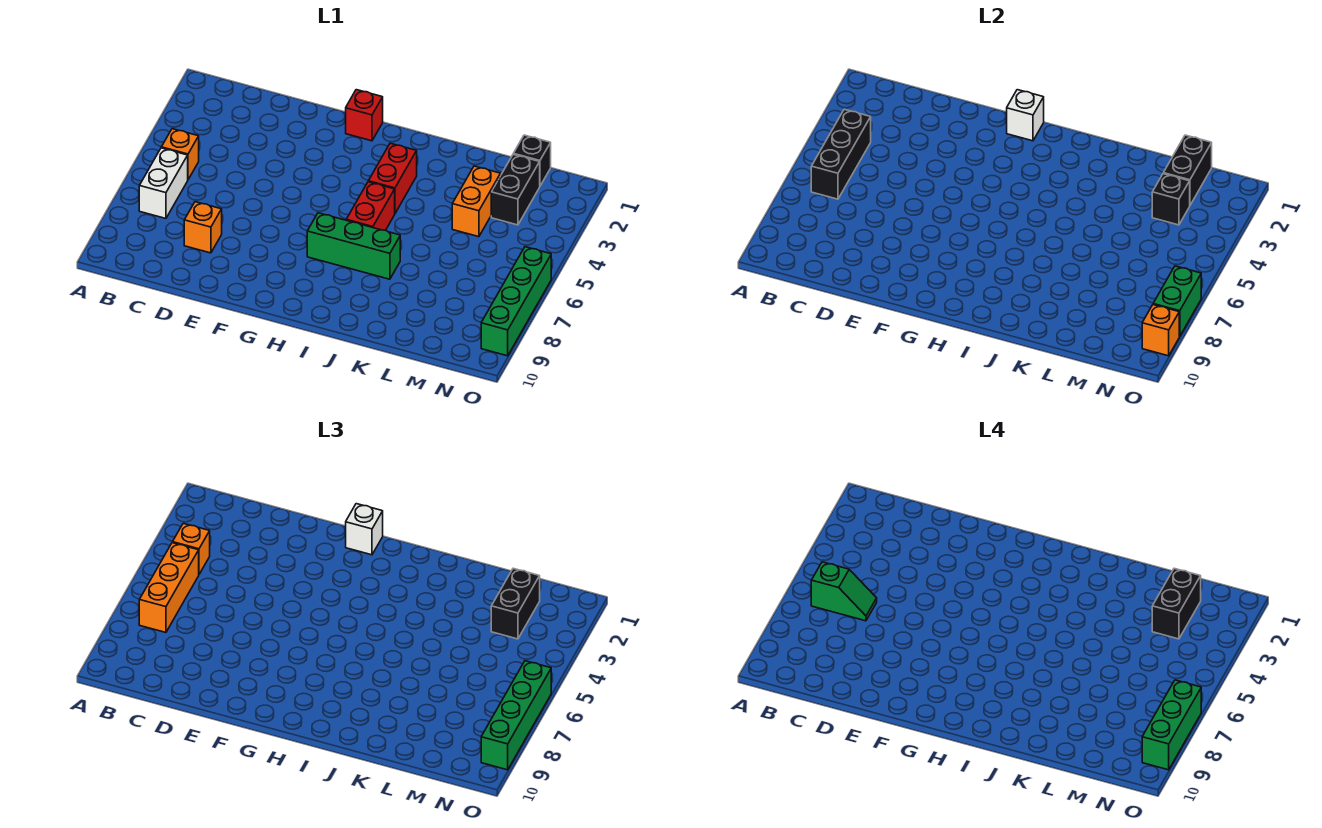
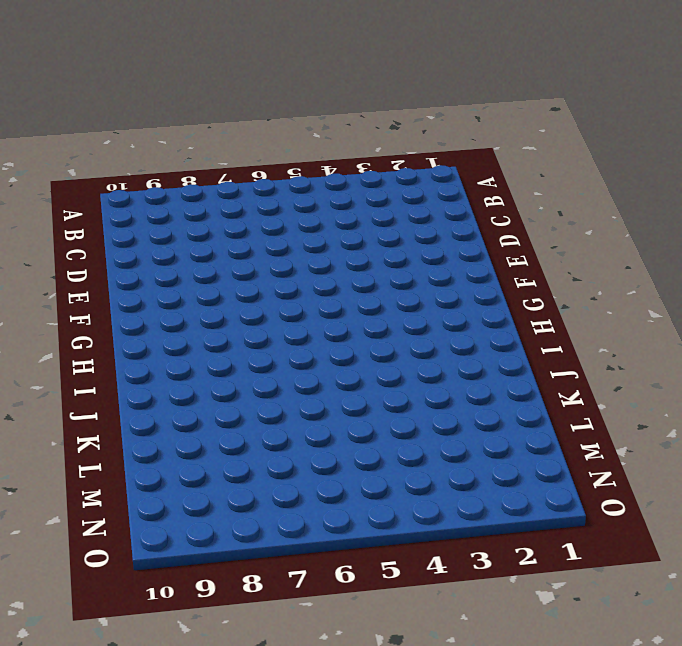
none -> orange 1x1 brick [161,129,199,179]
none -> white 1x2 brick [139,148,188,218]
none -> orange 1x1 brick [184,202,222,253]

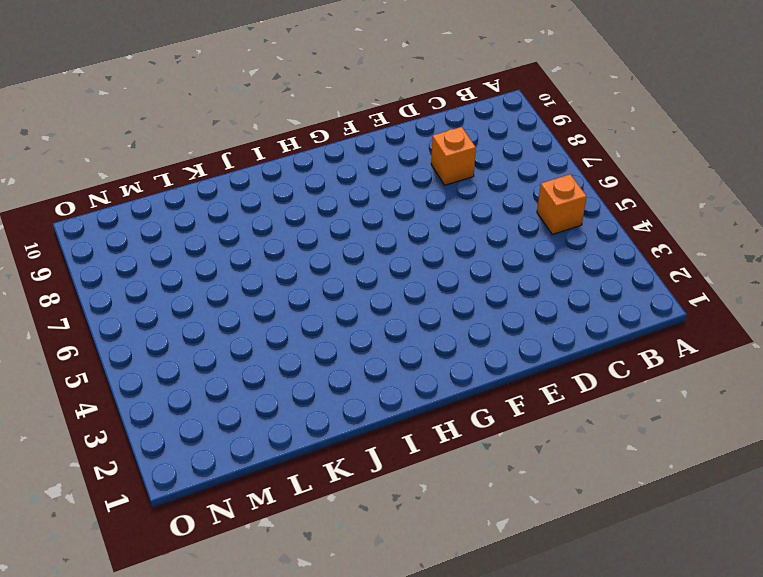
none -> white 1x2 brick [139,148,188,218]
none -> red 1x1 brick [346,90,383,141]
none -> green 1x3 brick [307,213,400,279]

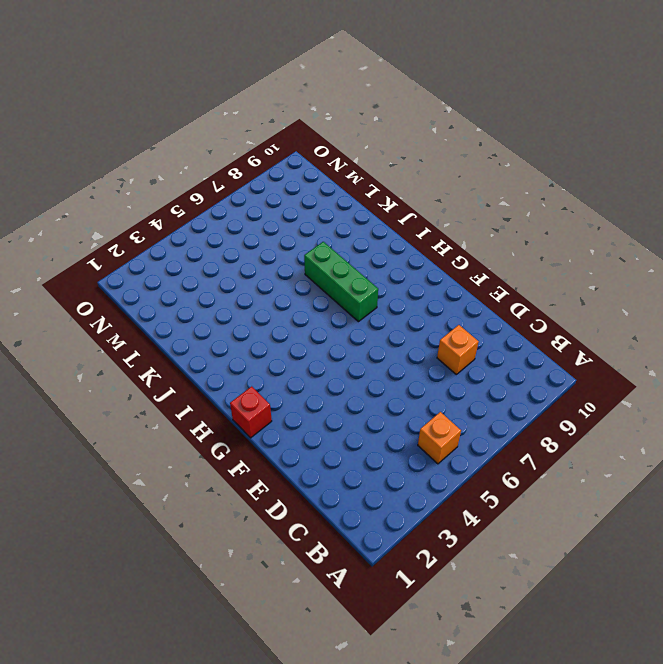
none -> white 1x2 brick [139,148,188,218]
none -> red 1x2 brick [368,143,417,213]
none -> red 1x2 brick [346,182,395,230]

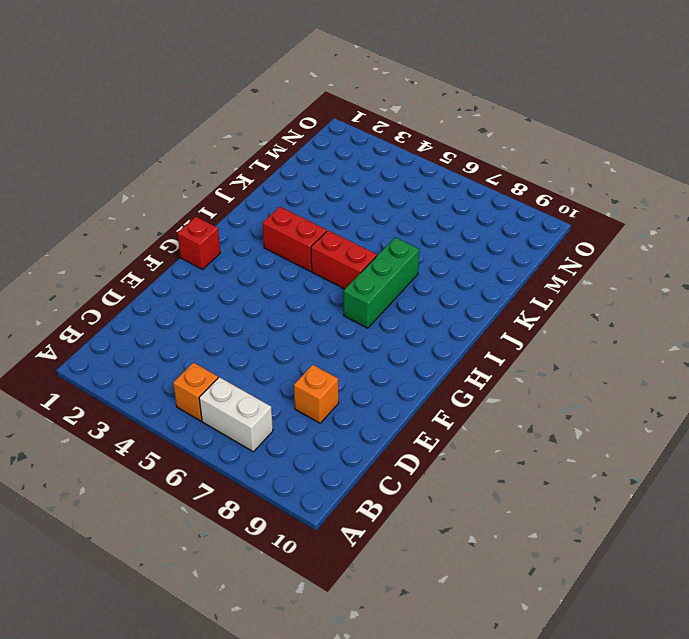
none -> orange 1x2 brick [452,166,501,237]
none -> black 1x1 brick [514,135,551,186]
none -> black 1x2 brick [491,154,540,225]

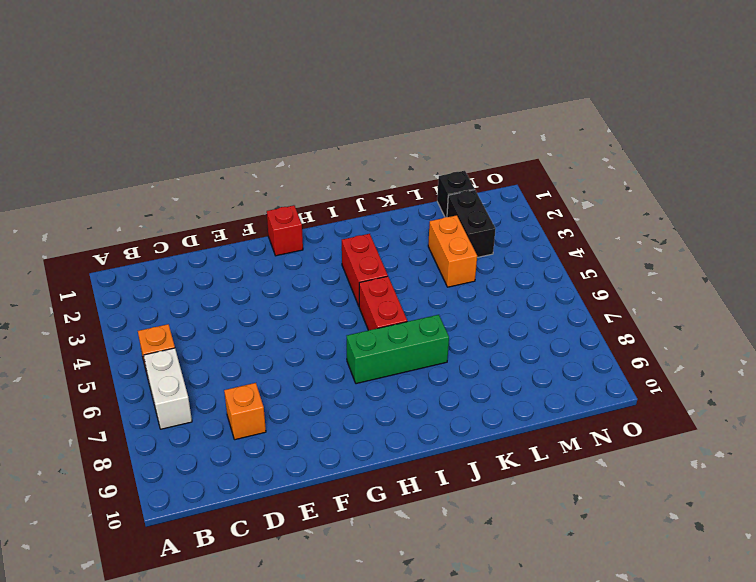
none -> green 1x4 brick [481,247,551,356]
none -> black 1x3 brick [811,109,871,199]
none -> white 1x1 brick [1007,90,1044,141]

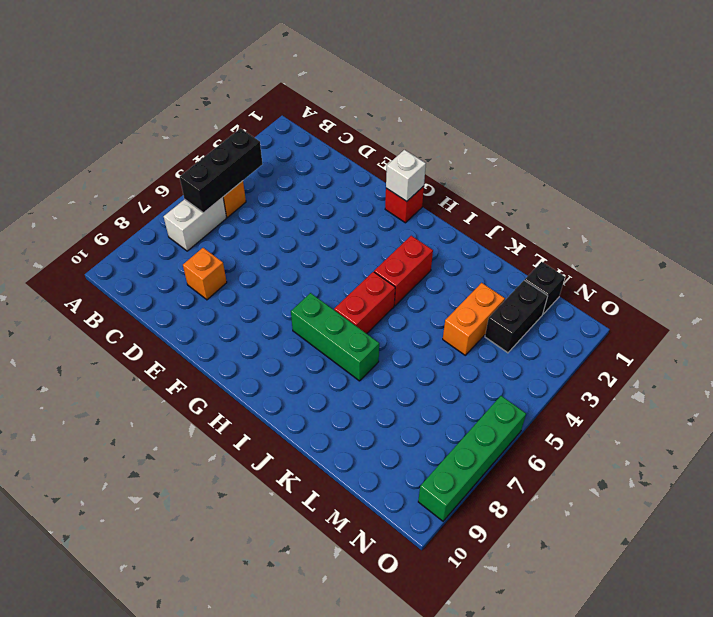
none -> black 1x2 brick [1163,135,1212,205]
none -> black 1x1 brick [1152,174,1190,225]
none -> green 1x2 brick [1153,266,1201,337]

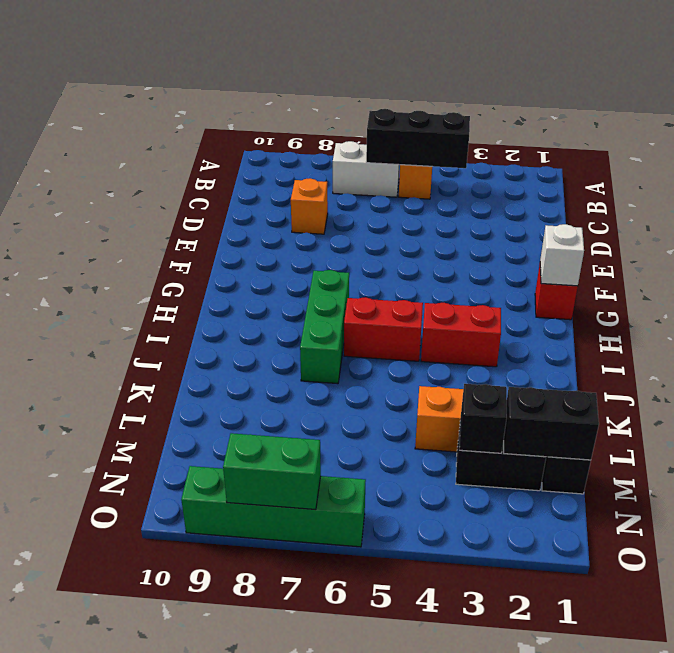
none -> orange 1x1 brick [1142,305,1179,356]
none -> orange 1x1 brick [173,523,210,574]
none -> orange 1x3 brick [139,543,199,632]

